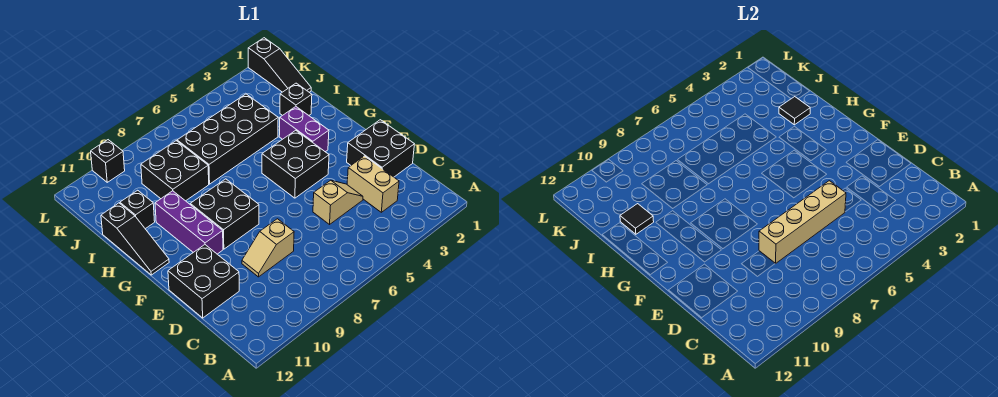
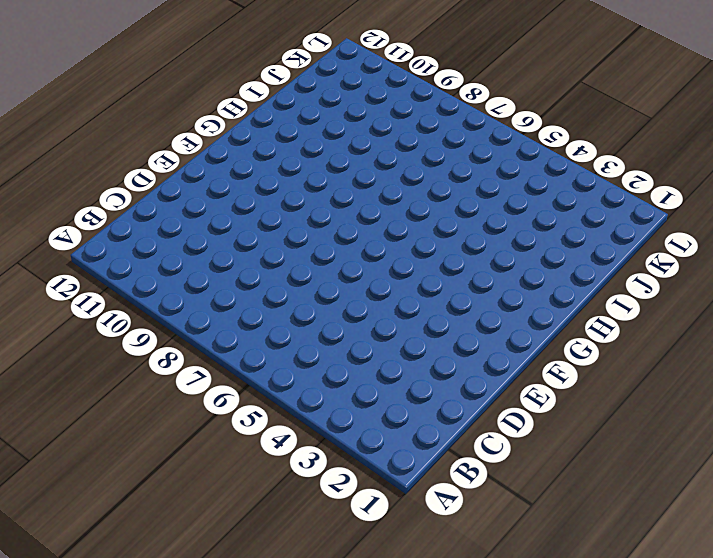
none -> tan 1x2 brick [347,156,399,212]
none -> black 2x2 brick [347,120,414,177]
none -> tan 1x2 slope [313,180,363,224]

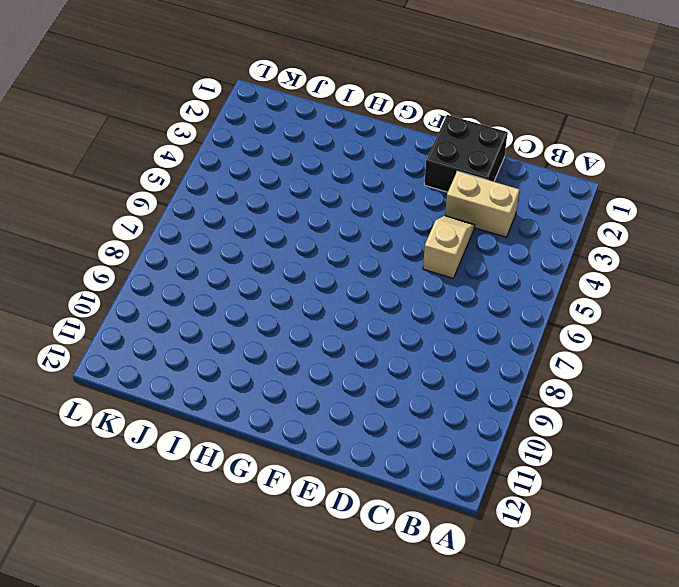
none -> tan 1x2 slope [242,219,294,277]
none -> black 2x2 brick [168,245,239,318]
none -> black 2x2 brick [262,130,329,198]

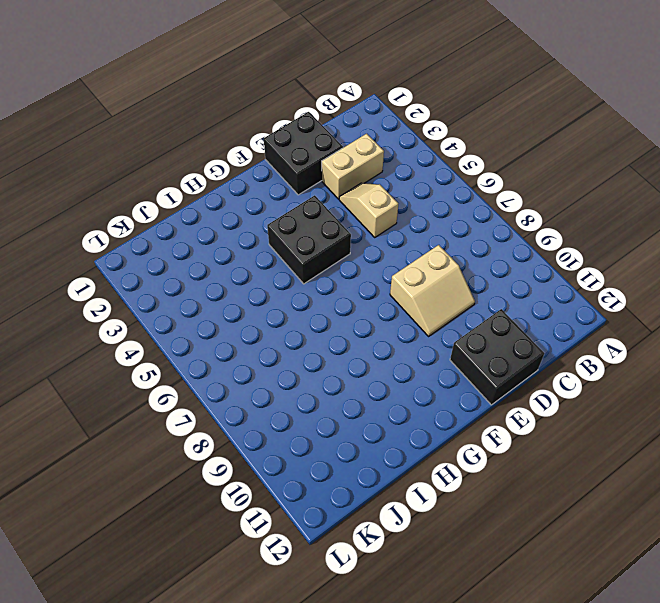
tan 2x2 slope [390,245,475,336] -> tan 1x2 slope [242,219,294,277]
none -> black 2x2 brick [190,179,259,249]
none -> purple 1x3 brick [155,191,223,254]
none -> purple 1x2 brick [279,107,329,152]

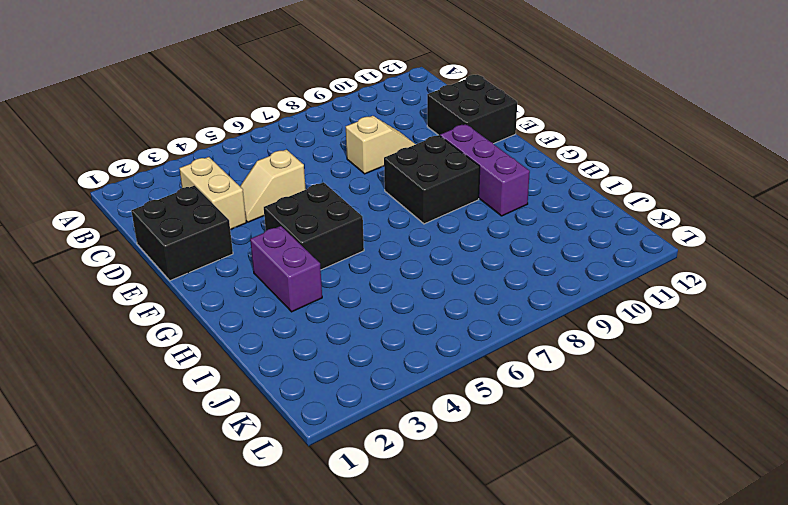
none -> black 1x3 slope [101,203,169,275]
none -> black 1x1 brick [280,83,312,116]
none -> black 2x4 brick [177,94,278,184]

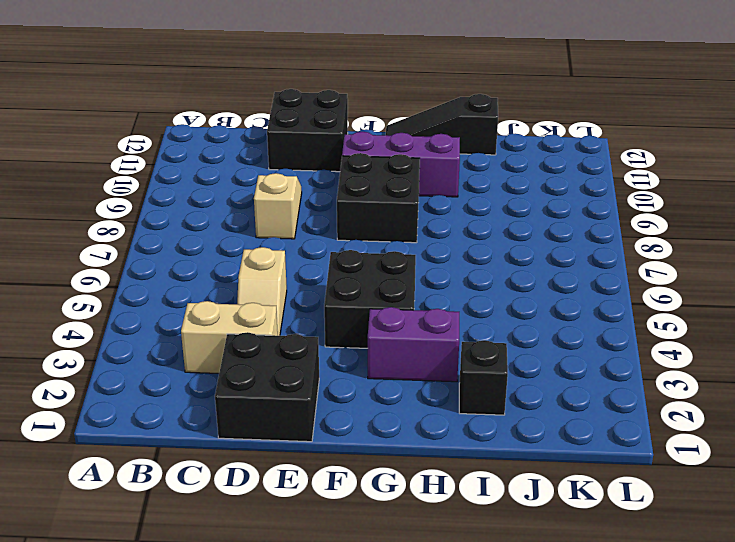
none -> black 2x4 brick [177,94,278,184]
none -> black 2x2 brick [141,141,209,201]
none -> black 1x1 brick [120,190,155,229]

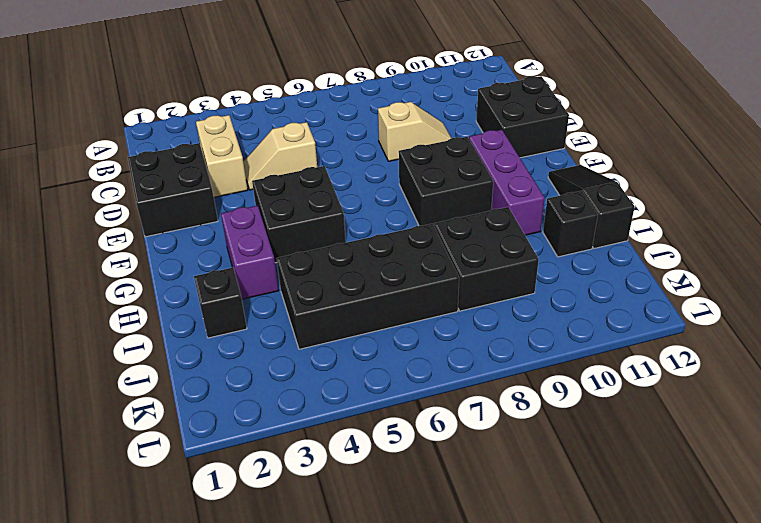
none -> black 1x3 slope [248,38,311,92]
none -> black 1x1 brick [91,140,125,182]
none -> tan 1x4 brick [759,181,846,264]

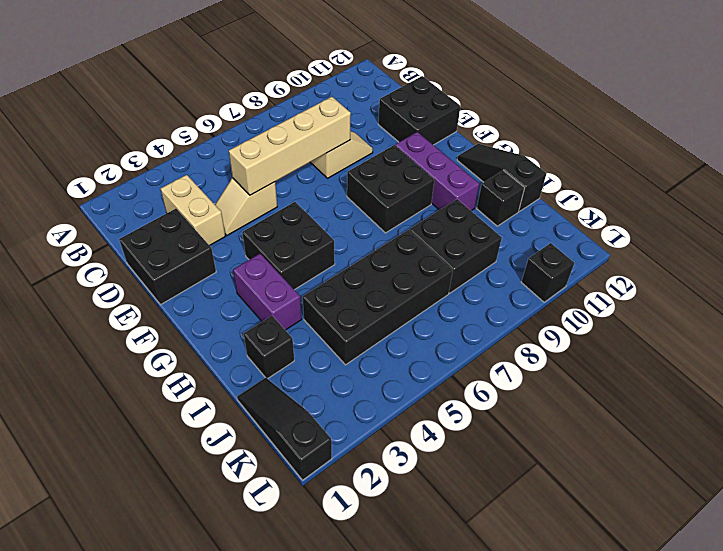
none -> black 1x1 tile [779,97,810,125]
none -> black 1x1 tile [620,204,654,234]

